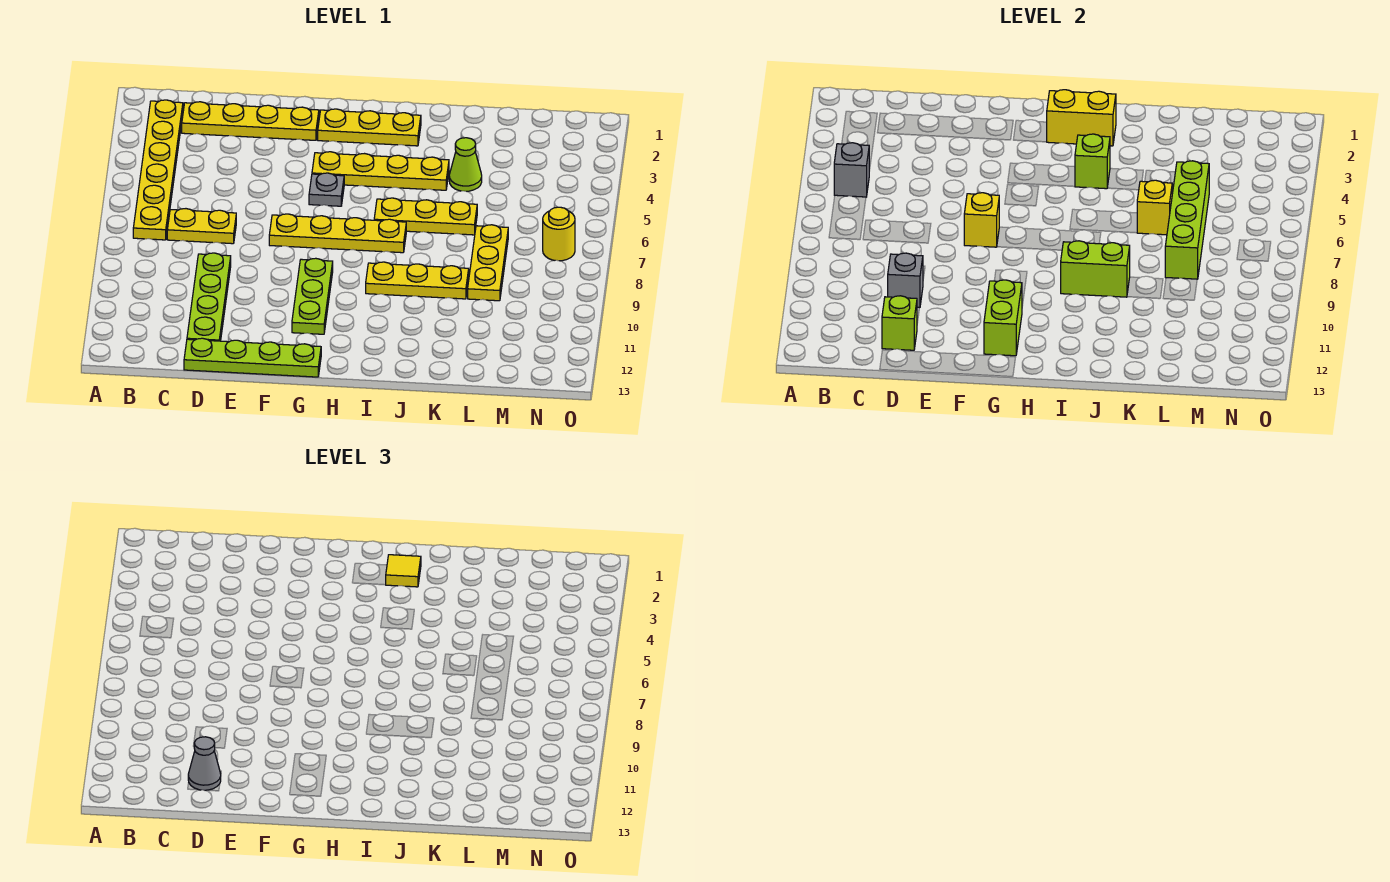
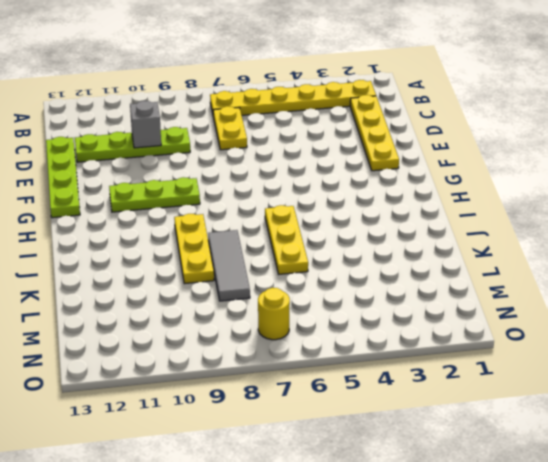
grey 1x3 tile [208,230,250,301] -> yellow 1x3 plate [468,225,508,301]
none -> yellow 1x4 plate [269,214,406,253]
none -> yellow 1x3 plate [318,109,421,146]
none -> yellow 1x4 plate [312,152,449,190]

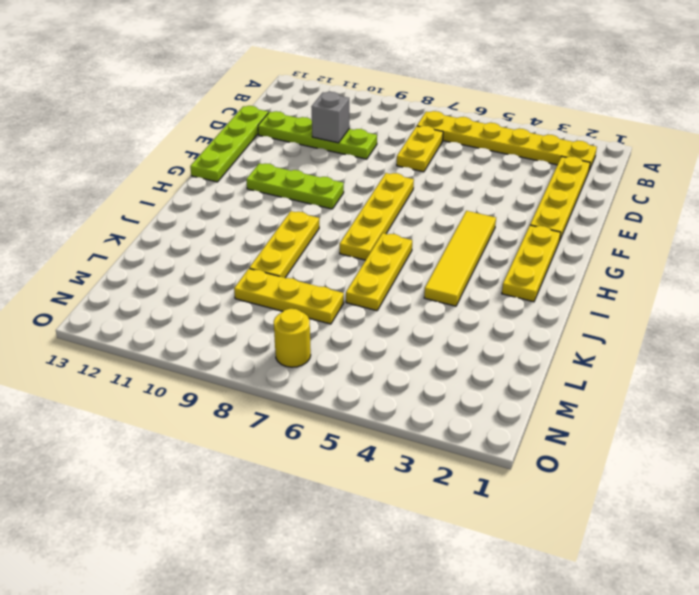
yellow 1x4 tile [424,211,496,306] -> yellow 1x4 plate [312,152,449,190]
none -> grey 1x1 plate [309,173,344,206]
none -> lime 1x1 cone [449,138,482,191]
none -> grey 1x1 brick [834,143,869,197]

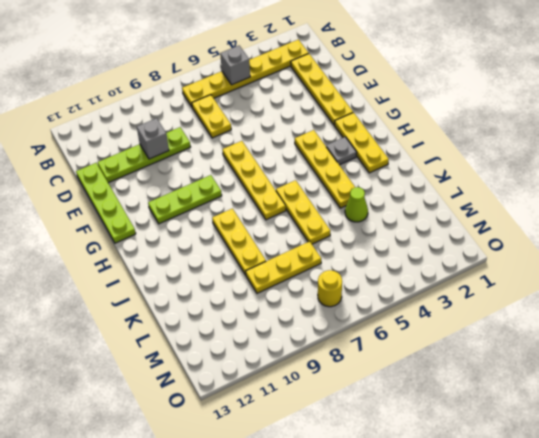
grey 1x1 plate [326,137,357,165] -> grey 1x1 plate moved to [309,173,344,206]
none -> lime 1x1 brick [882,296,917,350]
none -> yellow 1x1 brick [964,193,999,247]
none -> lime 1x2 brick [984,280,1022,356]

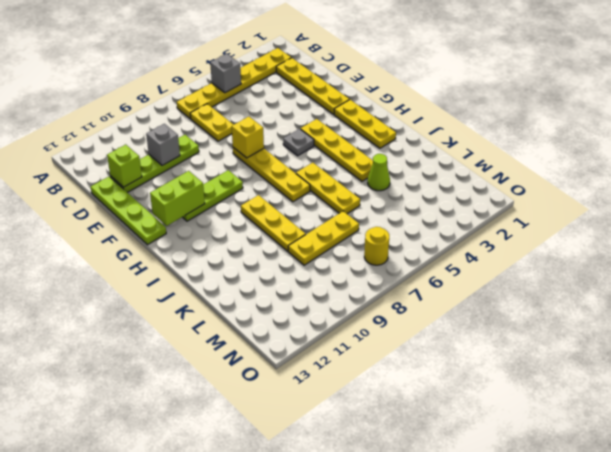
none -> yellow 1x2 brick [1047,90,1116,146]
none -> lime 1x1 brick [1075,134,1110,189]
none -> lime 1x2 brick [1061,241,1130,297]

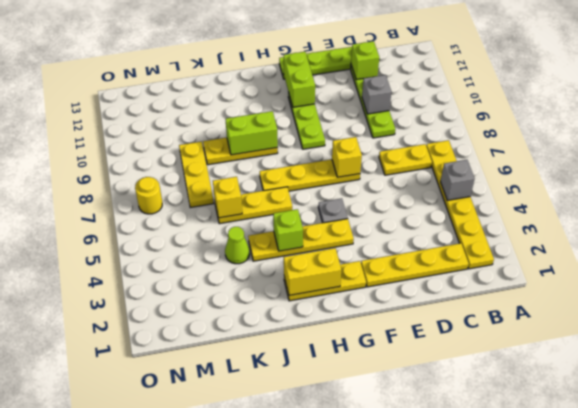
none -> lime 1x4 brick [1165,161,1209,279]
none -> grey 1x1 cone [188,737,221,790]
none -> yellow 1x1 tile [386,555,421,587]

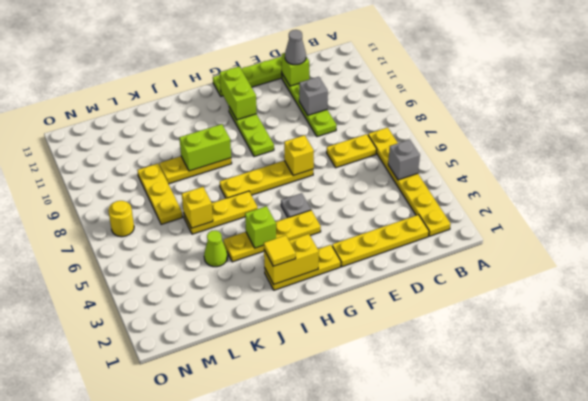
none -> lime 1x4 brick [1165,161,1209,279]

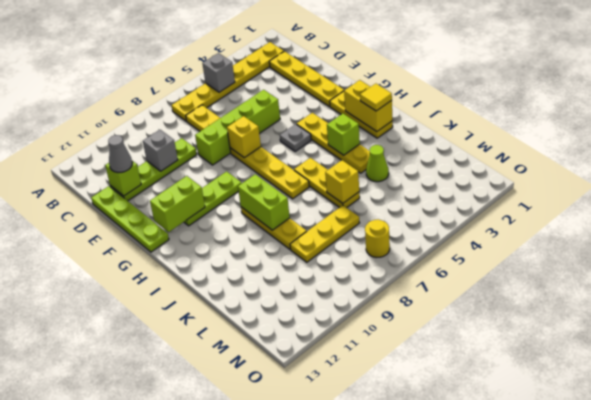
lime 1x4 brick [195,90,280,165] -> lime 1x4 brick moved to [1165,161,1209,279]

